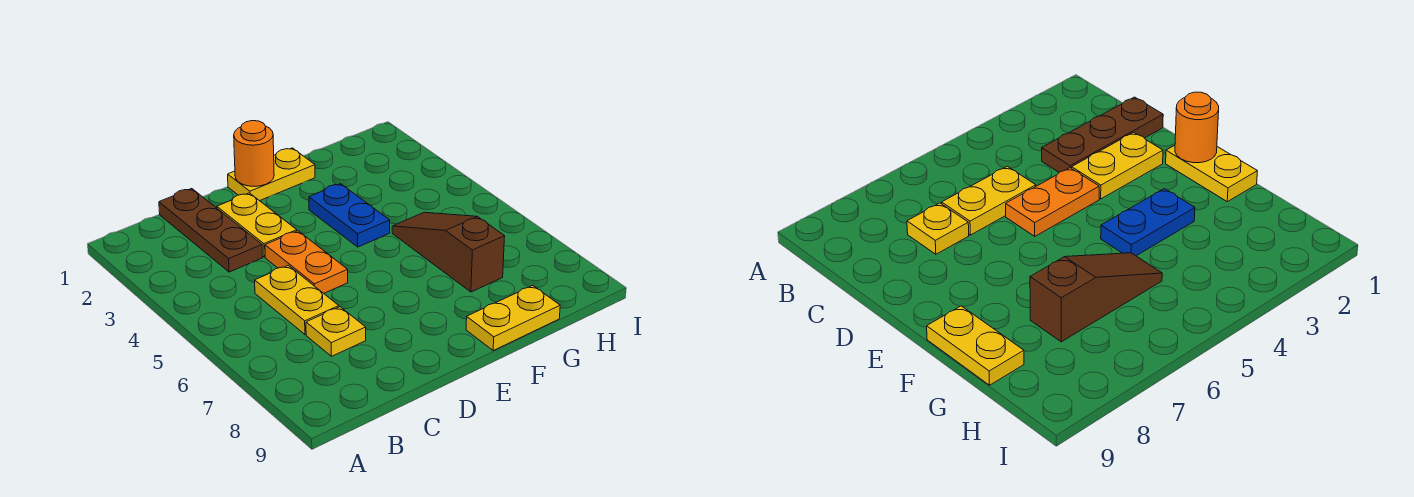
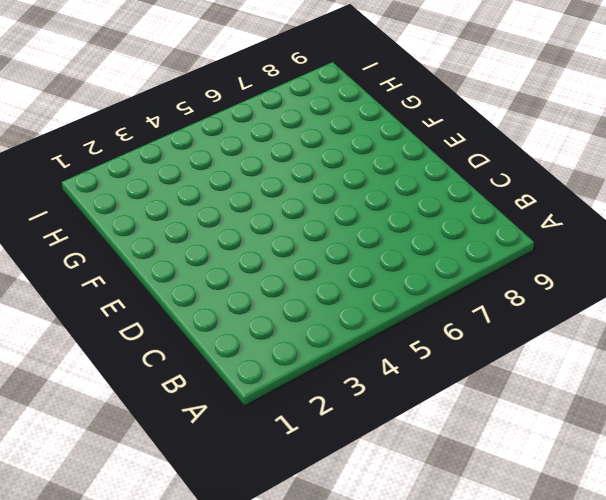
none -> brown 1x3 plate [159,189,263,272]
none -> yellow 1x2 plate [255,265,339,334]

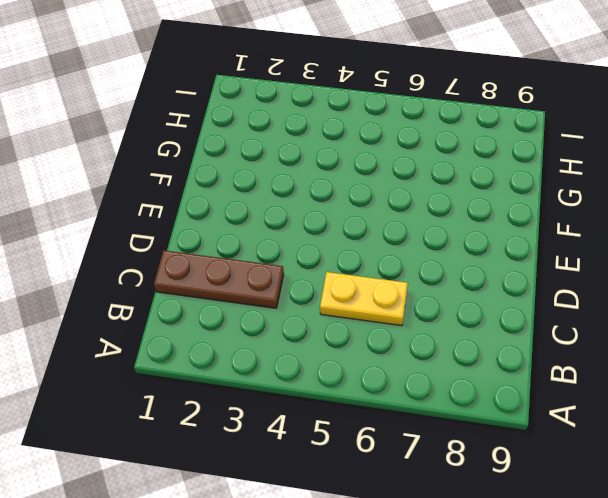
none -> yellow 1x1 plate [306,307,366,356]
none -> yellow 1x2 plate [217,193,297,257]

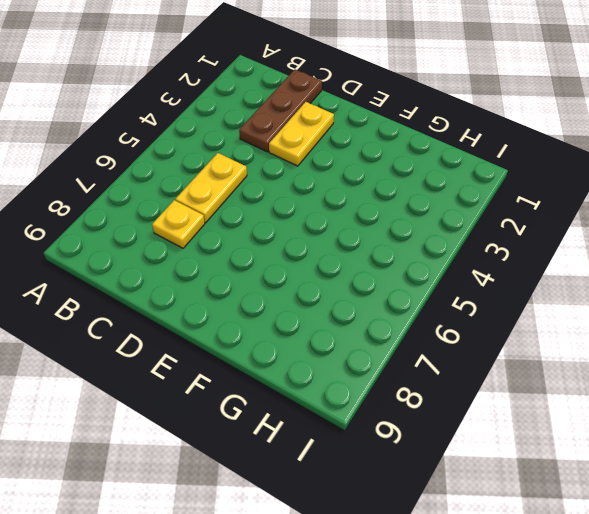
none -> orange 1x2 plate [265,231,348,293]
none -> yellow 1x2 plate [228,148,315,201]

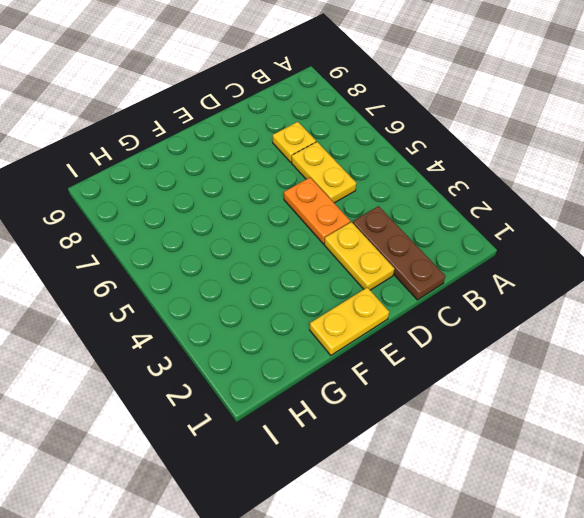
none -> blue 1x2 plate [309,184,390,247]
none -> yellow 1x2 plate [466,286,560,350]

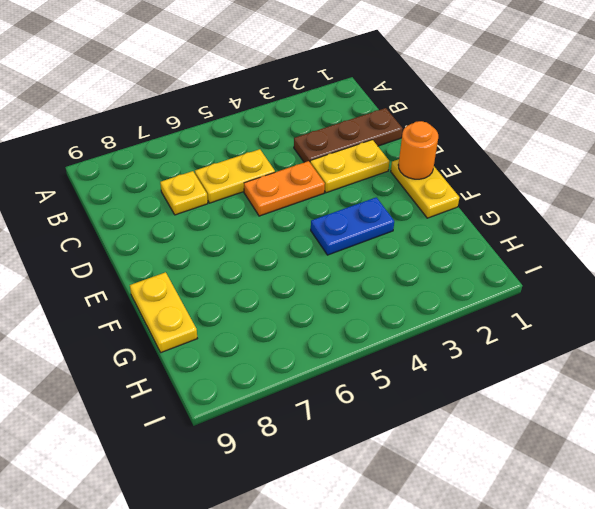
none -> brown 1x3 slope [392,212,505,292]

